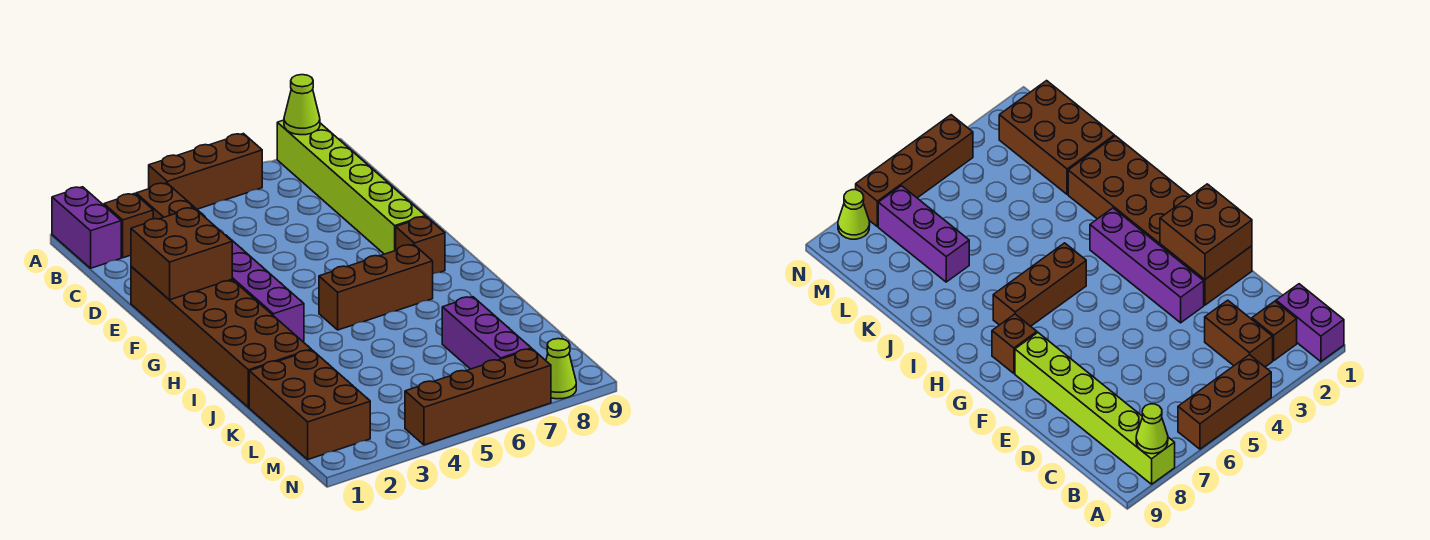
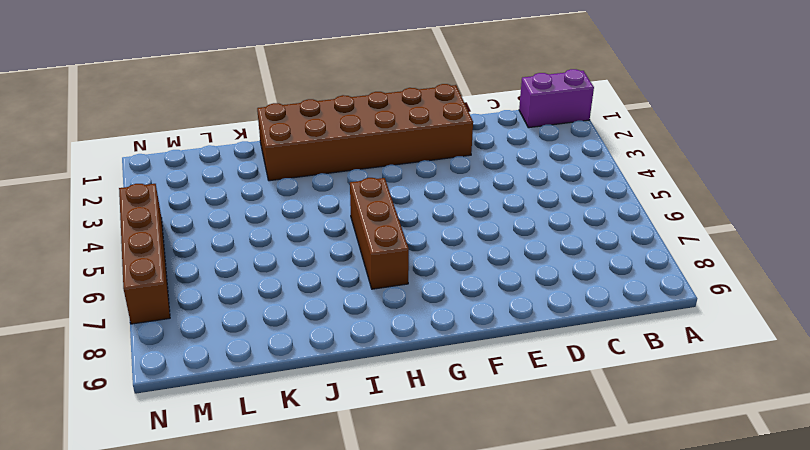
none -> brown 1x3 brick [149,134,262,209]
none -> lime 1x6 brick [277,120,425,254]
none -> brown 1x1 brick [104,194,153,258]

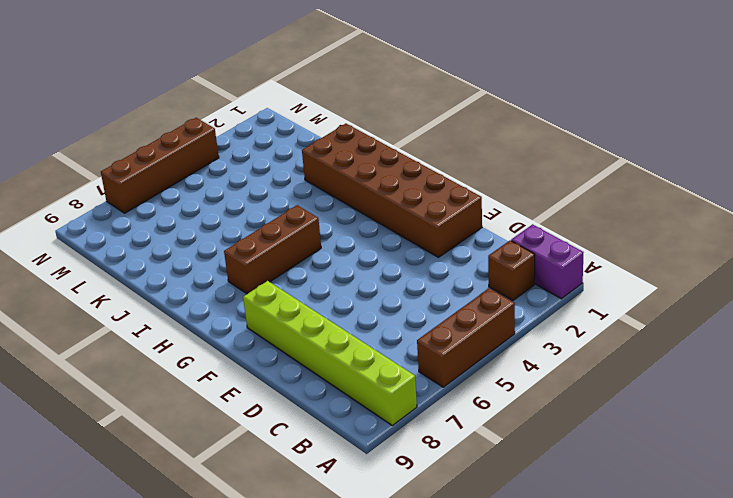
none -> brown 1x2 brick [136,183,205,219]
none -> purple 1x4 brick [226,235,304,342]
none -> brown 1x1 brick [396,217,445,274]

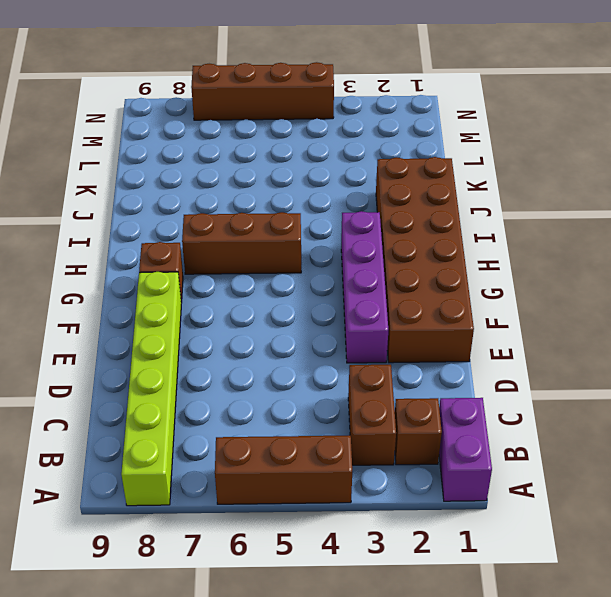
none -> brown 2x3 brick [249,350,370,459]
none -> purple 1x3 brick [442,297,531,369]
none -> lime 1x1 cone [546,339,576,399]

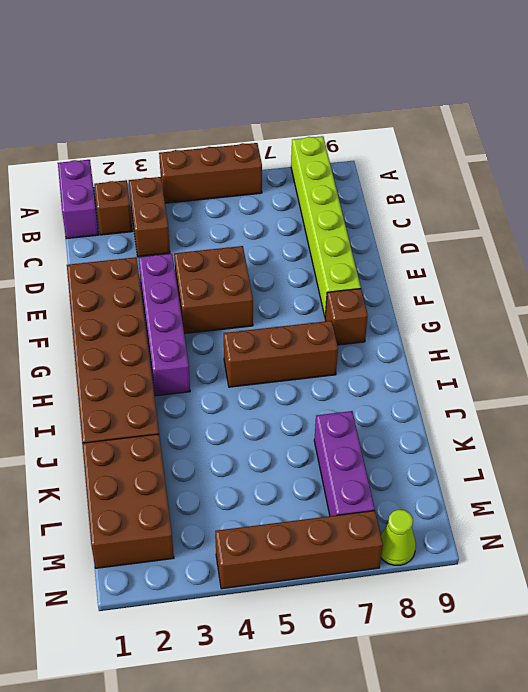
brown 2x2 brick [174,246,253,334] -> brown 2x2 brick moved to [131,208,232,300]
none -> lime 1x1 cone [284,75,320,135]

